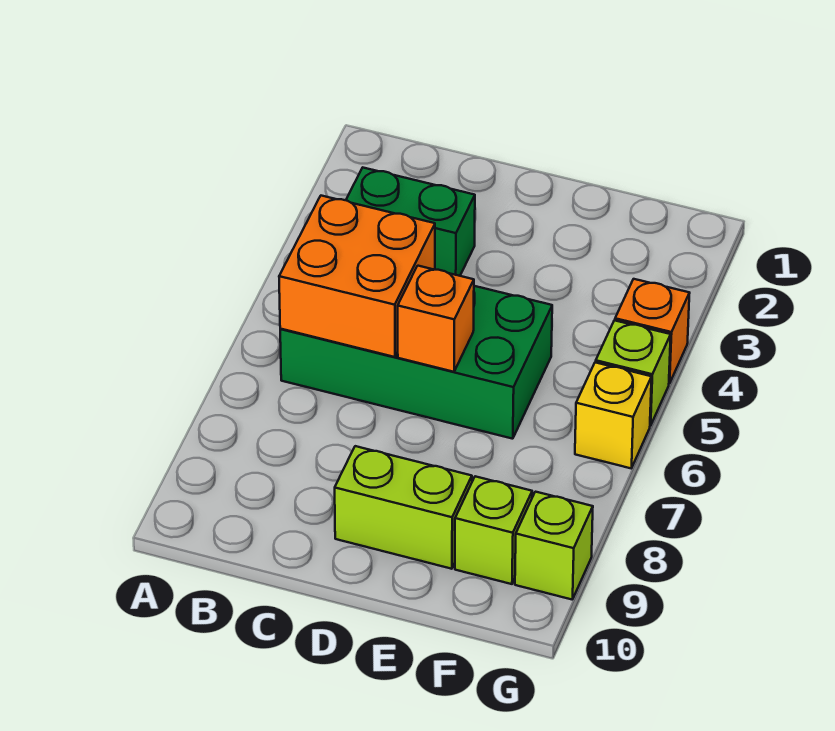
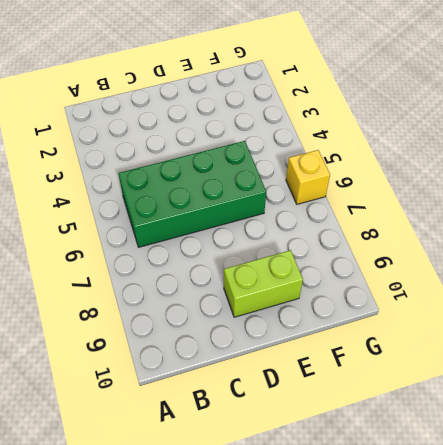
none -> green 1x2 brick [346,168,475,276]
none -> lime 1x1 brick [455,476,532,584]

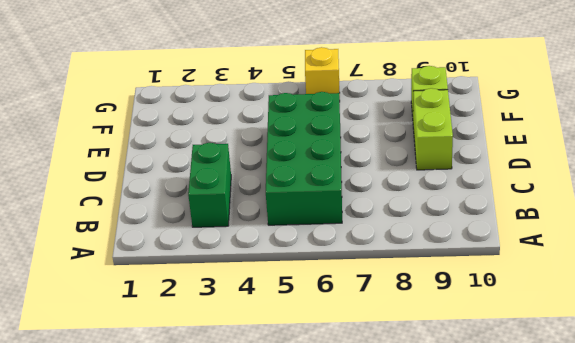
none -> orange 1x1 brick [615,279,690,384]
none -> lime 1x1 brick [596,320,671,426]

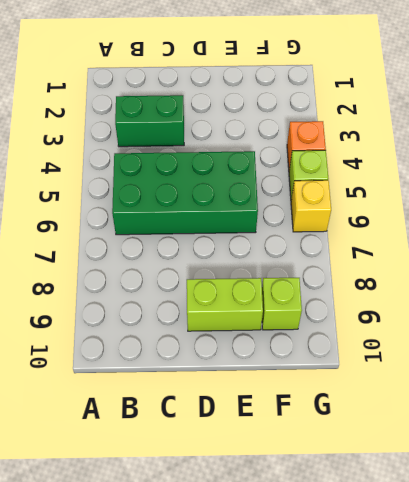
none -> lime 1x1 brick [515,492,593,599]
none -> orange 2x2 brick [279,196,435,357]

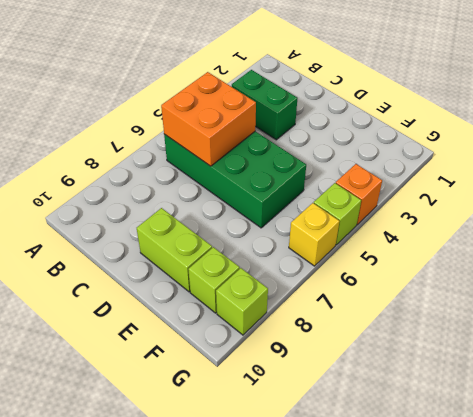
none -> orange 1x1 brick [398,266,474,372]

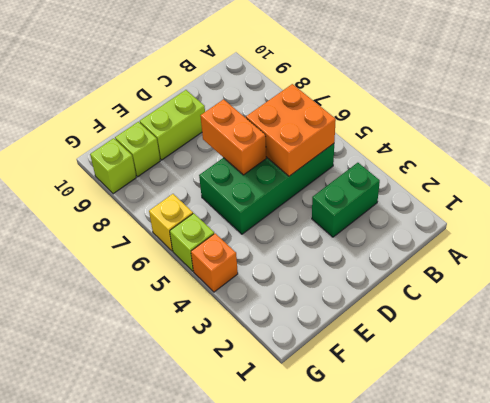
orange 1x2 brick [200,99,266,175] -> orange 1x1 brick [398,266,474,372]

